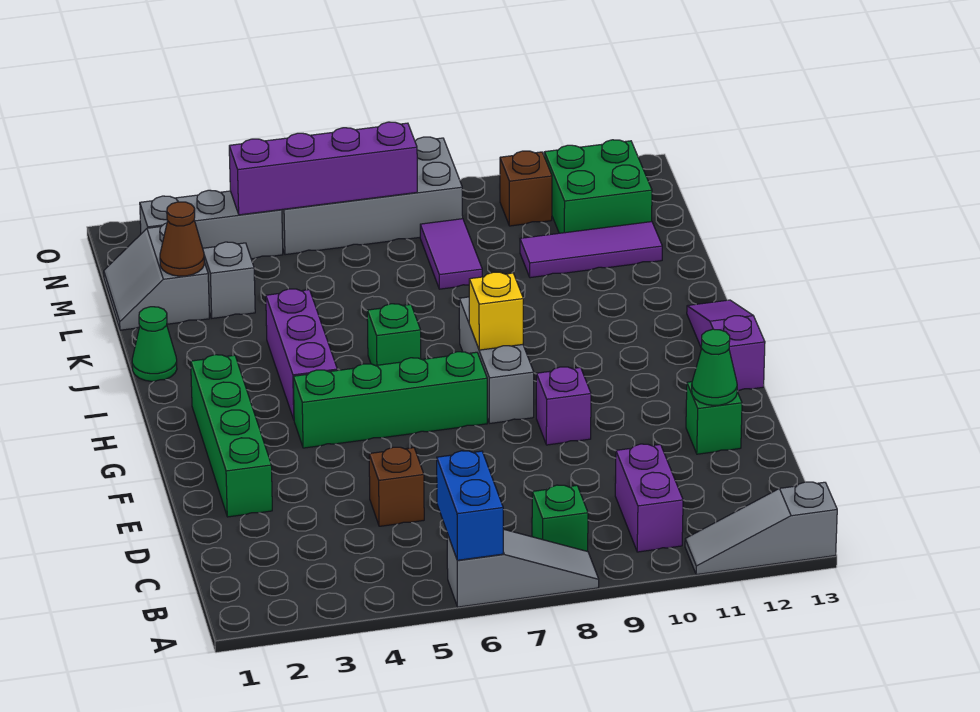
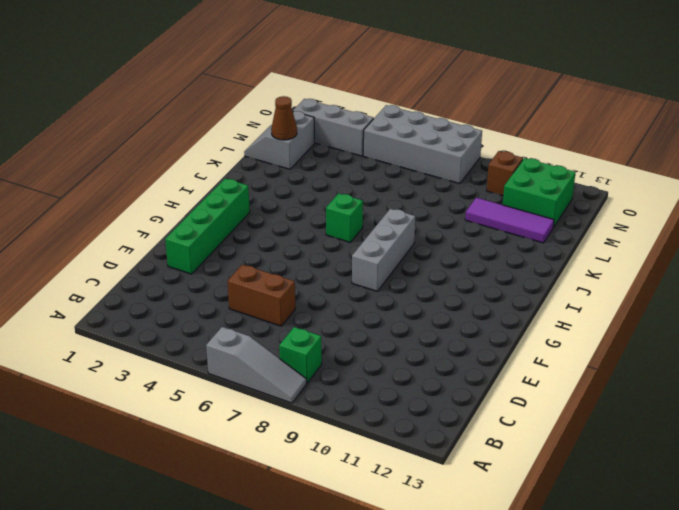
brown 1x2 brick [228,264,295,326] -> brown 1x1 brick [369,447,424,526]
none -> grey 1x3 slope [685,482,837,575]
none -> purple 1x2 brick [615,444,683,552]
none -> green 1x1 brick [686,382,742,454]

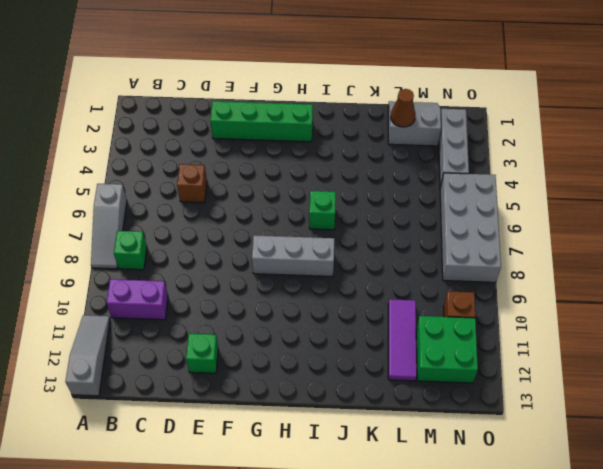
none -> purple 1x1 brick [536,367,591,445]
none -> green 1x4 brick [293,352,487,448]
none -> purple 1x3 slope [687,300,765,391]

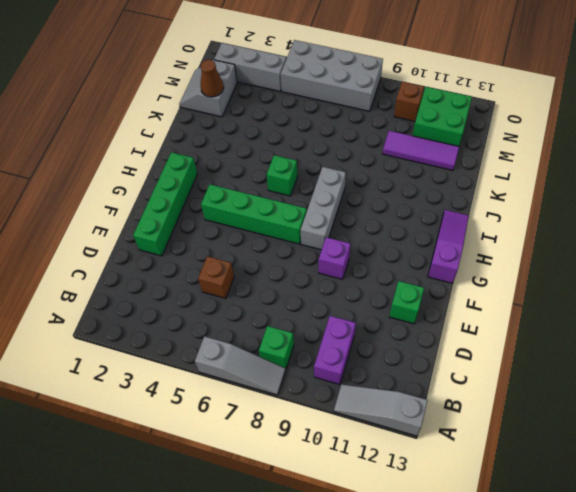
none -> purple 1x3 brick [266,289,337,419]
none -> green 1x1 cone [132,307,177,381]
none -> grey 1x1 brick [203,242,255,318]

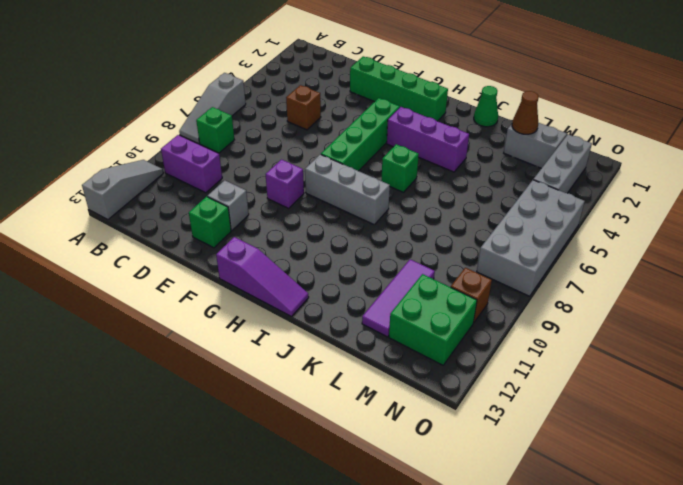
grey 1x1 brick [208,180,249,230] -> grey 1x1 brick moved to [203,242,255,318]
none -> purple 1x2 tile [420,219,482,289]
none -> blue 1x2 brick [437,451,503,560]
none -> green 1x1 cone [692,329,737,405]

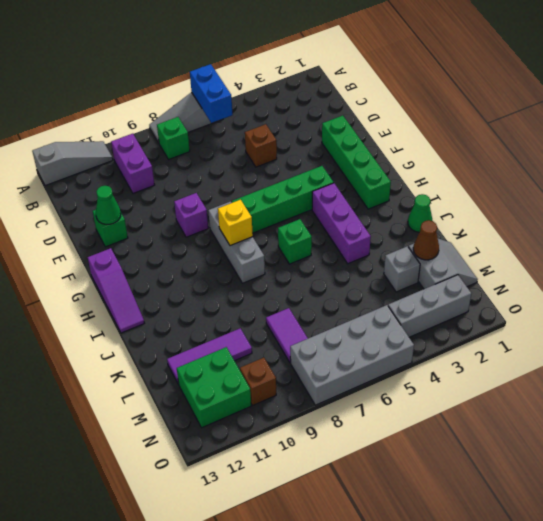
none -> purple 1x4 brick [229,122,417,215]

